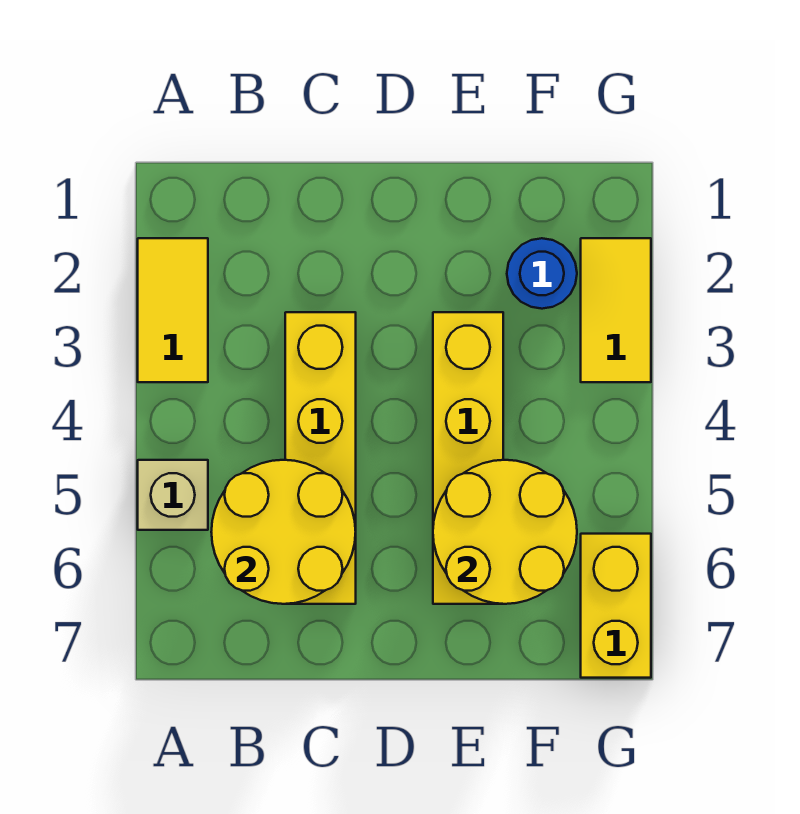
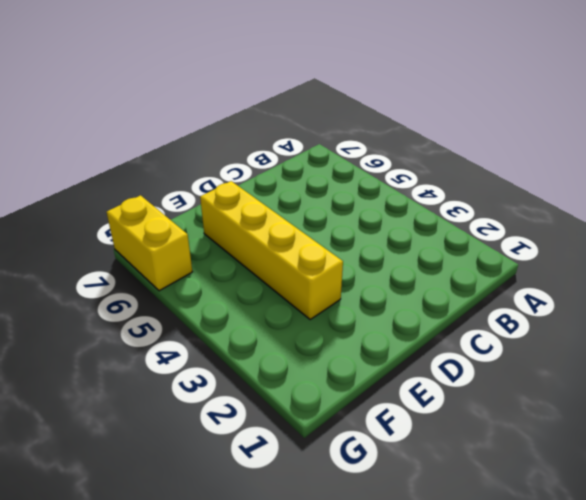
none -> yellow 1x2 tile [138,238,208,382]
none -> tan 1x1 brick [138,460,208,530]

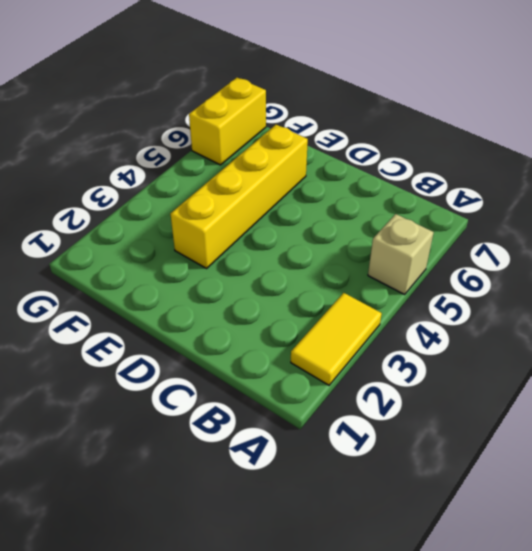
none -> yellow 1x4 brick [285,312,356,604]
none -> blue 1x1 round brick [507,238,577,309]

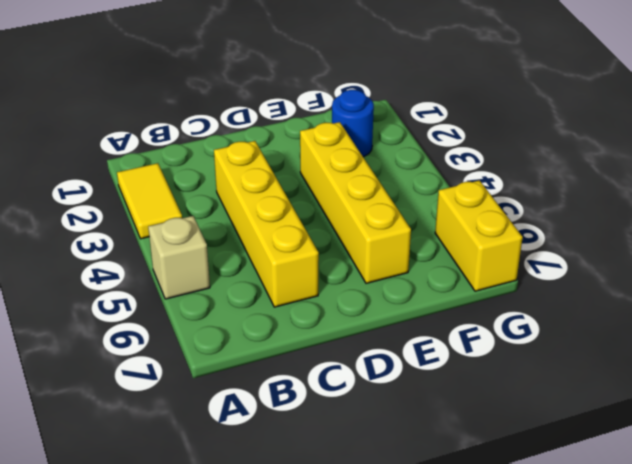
none -> yellow 1x2 tile [581,238,651,382]
none -> yellow 2x2 round brick [211,460,356,604]

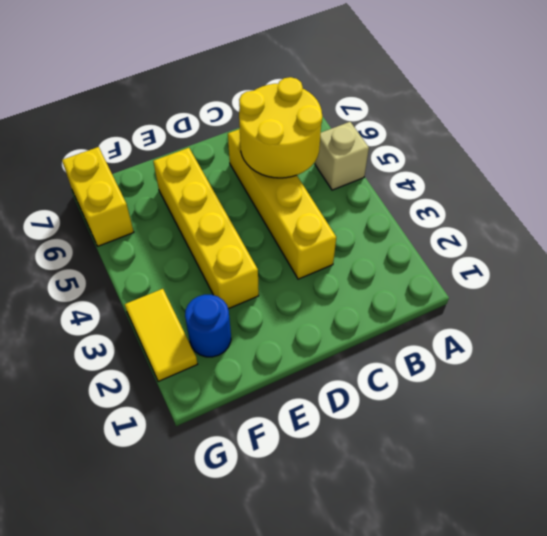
none -> yellow 1x2 tile [138,238,208,382]
none -> yellow 2x2 round brick [433,460,577,604]

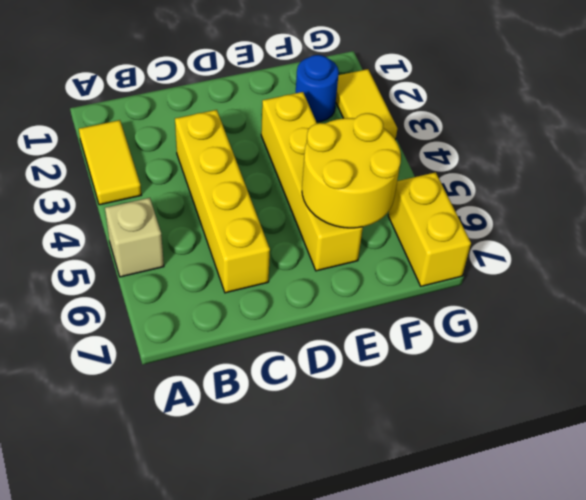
none -> yellow 2x2 round brick [211,460,356,604]

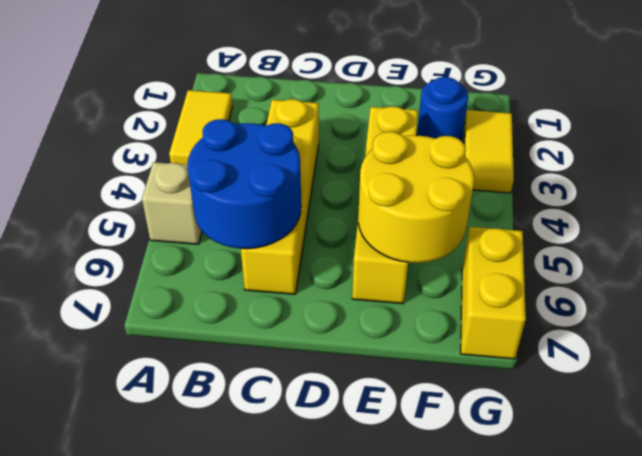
blue 2x2 round brick [188,119,301,249] -> yellow 2x2 round brick [211,460,356,604]

